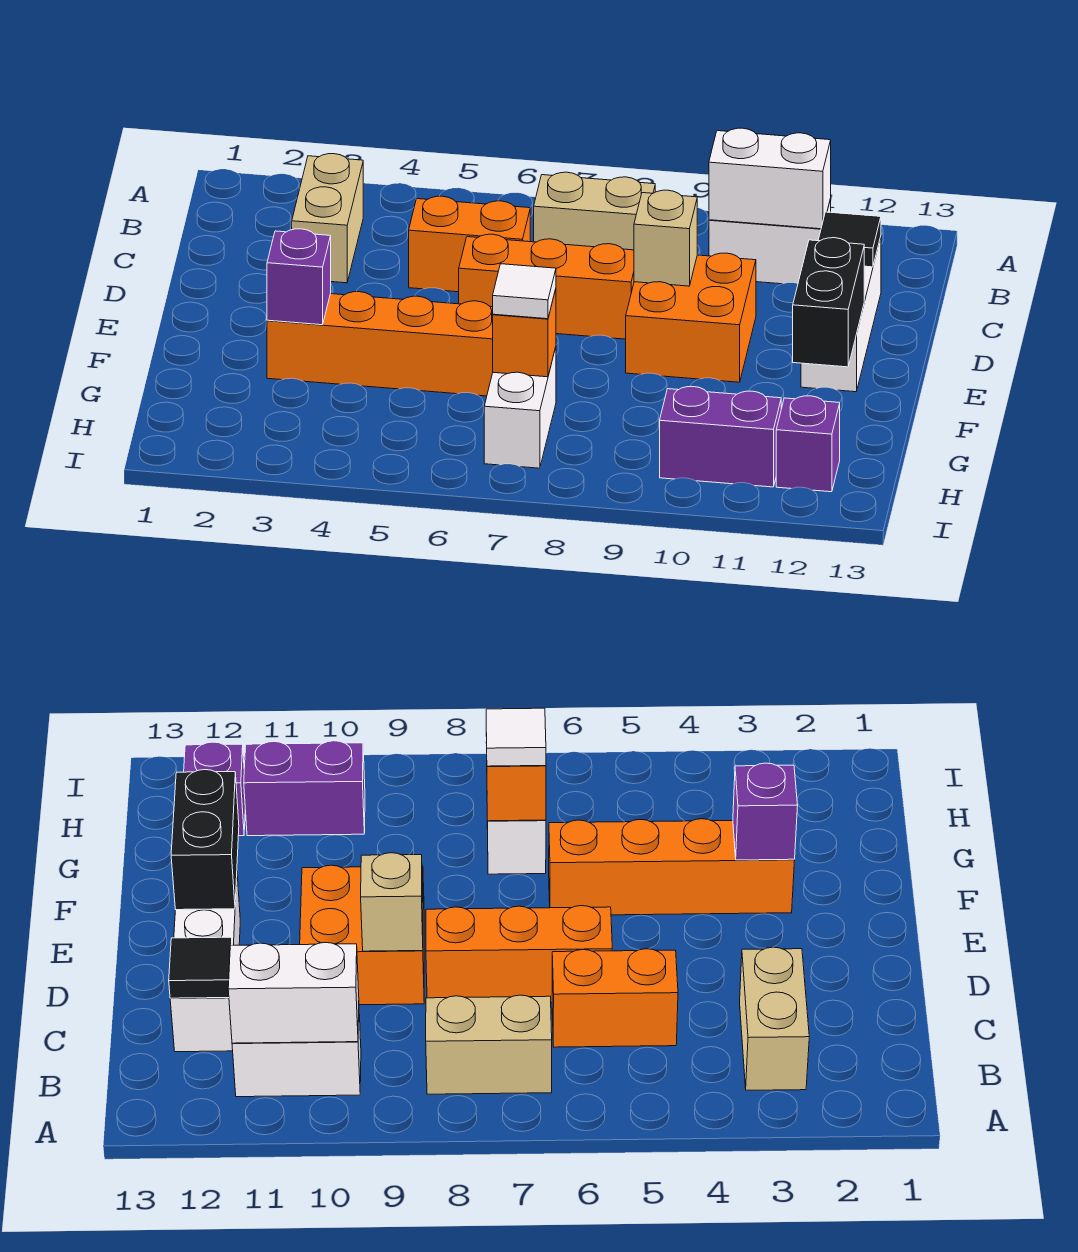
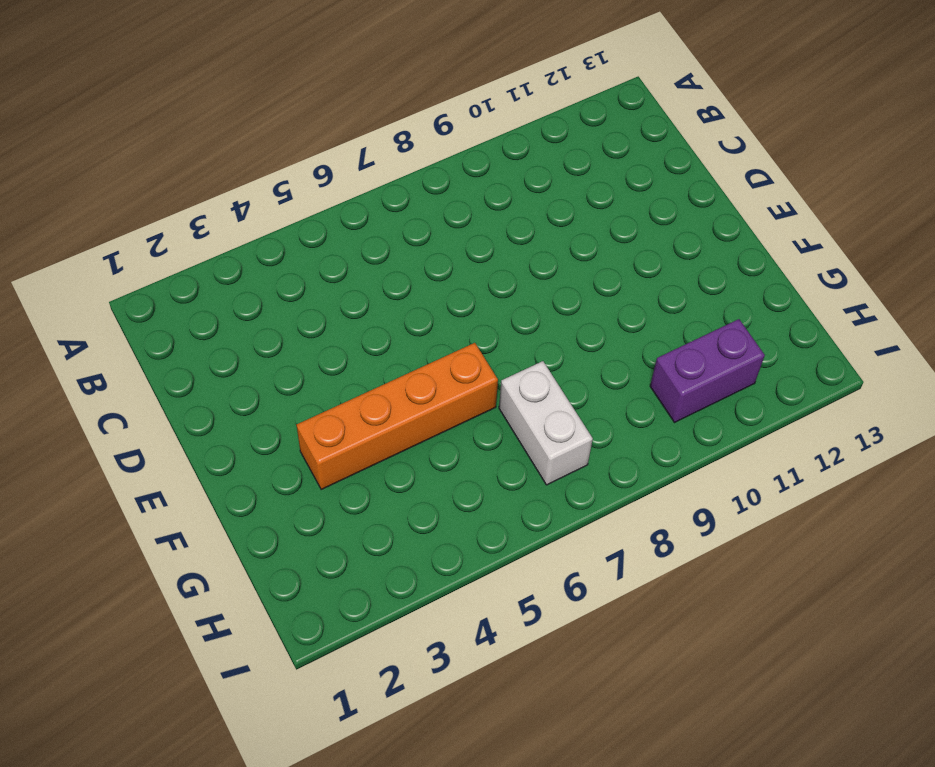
none -> tan 1x2 brick [292,154,363,283]
none -> tan 1x2 brick [534,172,655,250]
none -> white 1x2 brick [709,199,831,284]

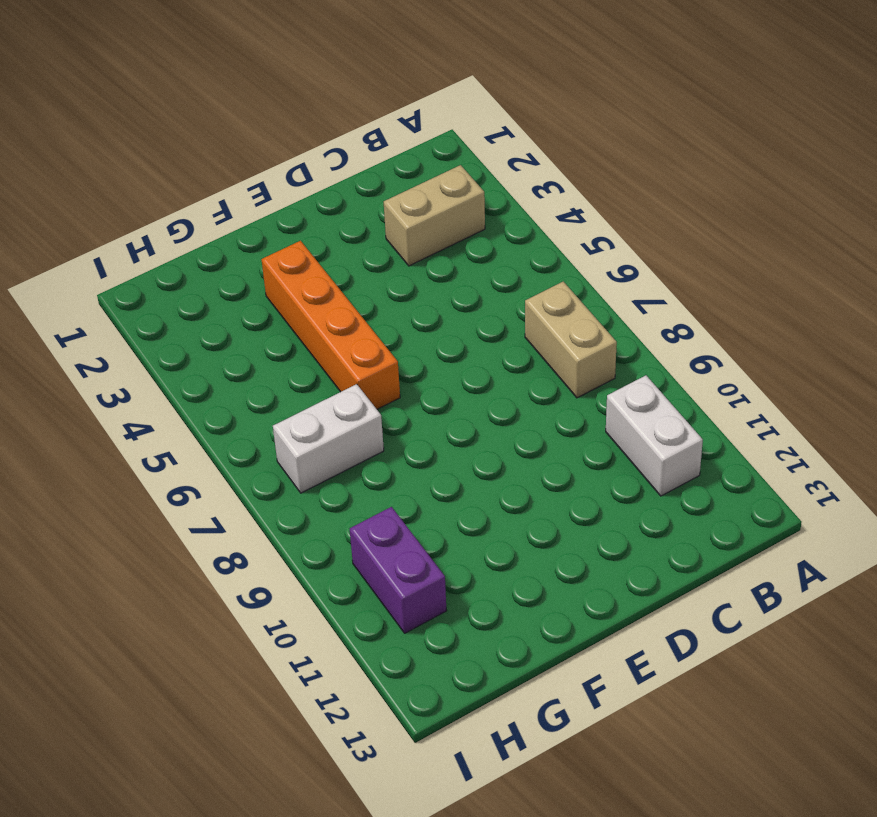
none -> orange 1x2 brick [409,196,530,292]
none -> white 1x3 brick [801,237,881,392]
none -> orange 1x3 brick [459,234,634,339]

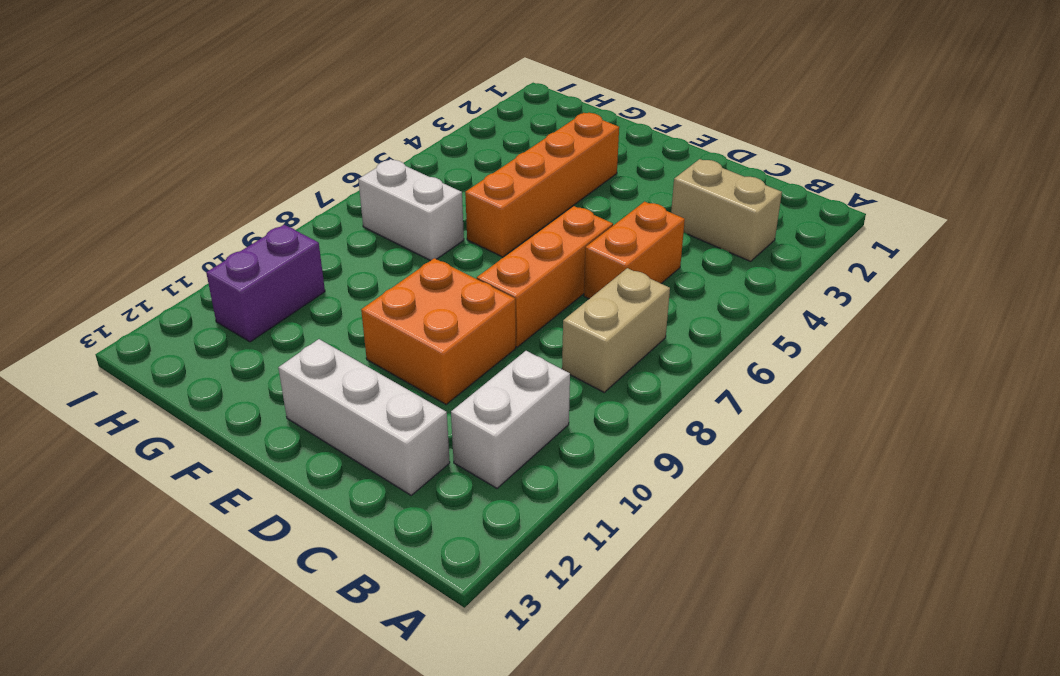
none -> purple 1x1 brick [776,396,840,492]
none -> white 1x2 brick [709,128,831,229]
none -> black 1x1 tile [818,212,881,267]

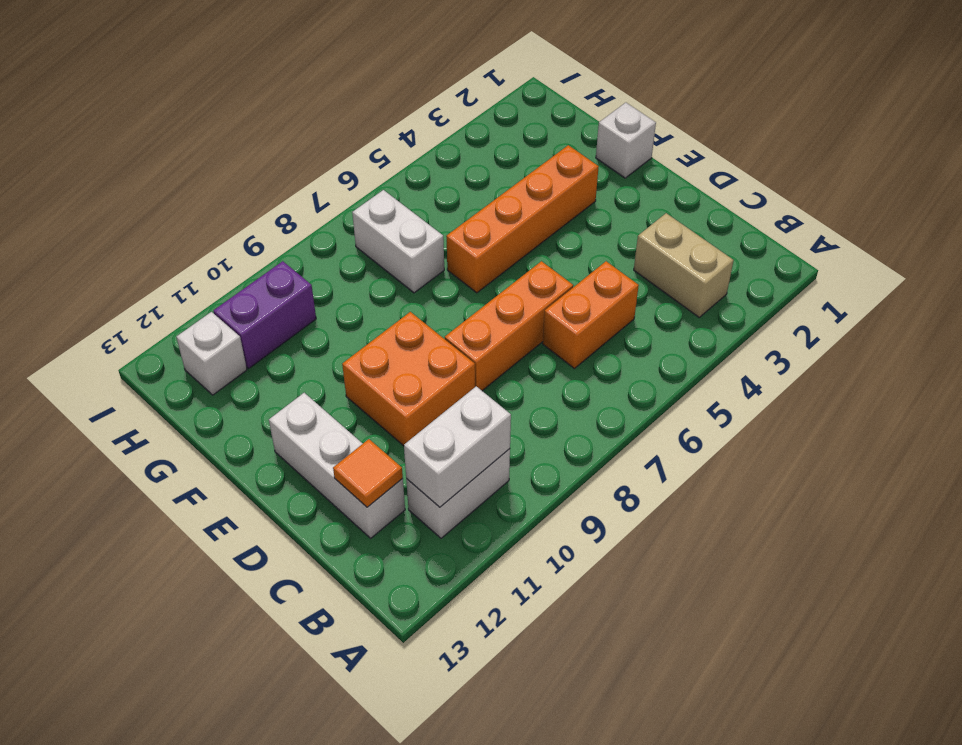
orange 1x1 tile [333,439,403,507] -> black 1x1 tile [818,212,881,267]
white 1x1 brick [596,103,656,178] -> none
white 1x1 brick [176,312,247,395] -> purple 1x1 brick [776,396,840,492]
none -> tan 1x2 brick [534,172,655,250]
none -> tan 1x1 brick [634,190,697,286]
none -> black 1x2 brick [793,238,864,367]

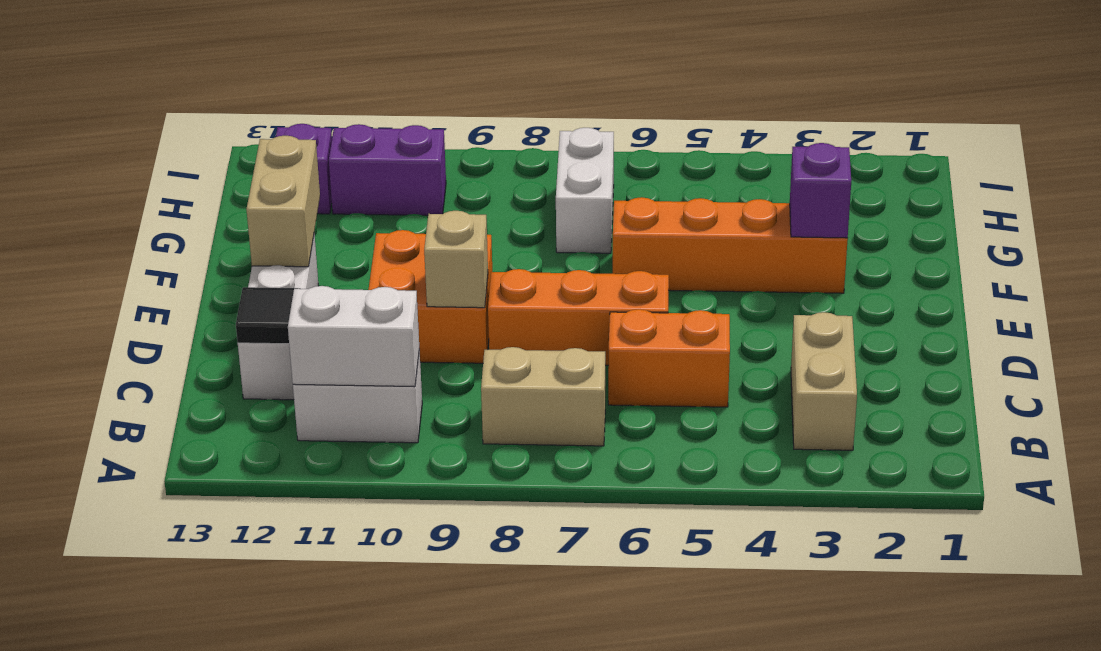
tan 1x2 brick [246,136,320,267] -> black 1x2 brick [793,238,864,367]
none -> orange 1x1 brick [493,289,556,377]
none -> white 1x1 tile [493,264,556,319]

